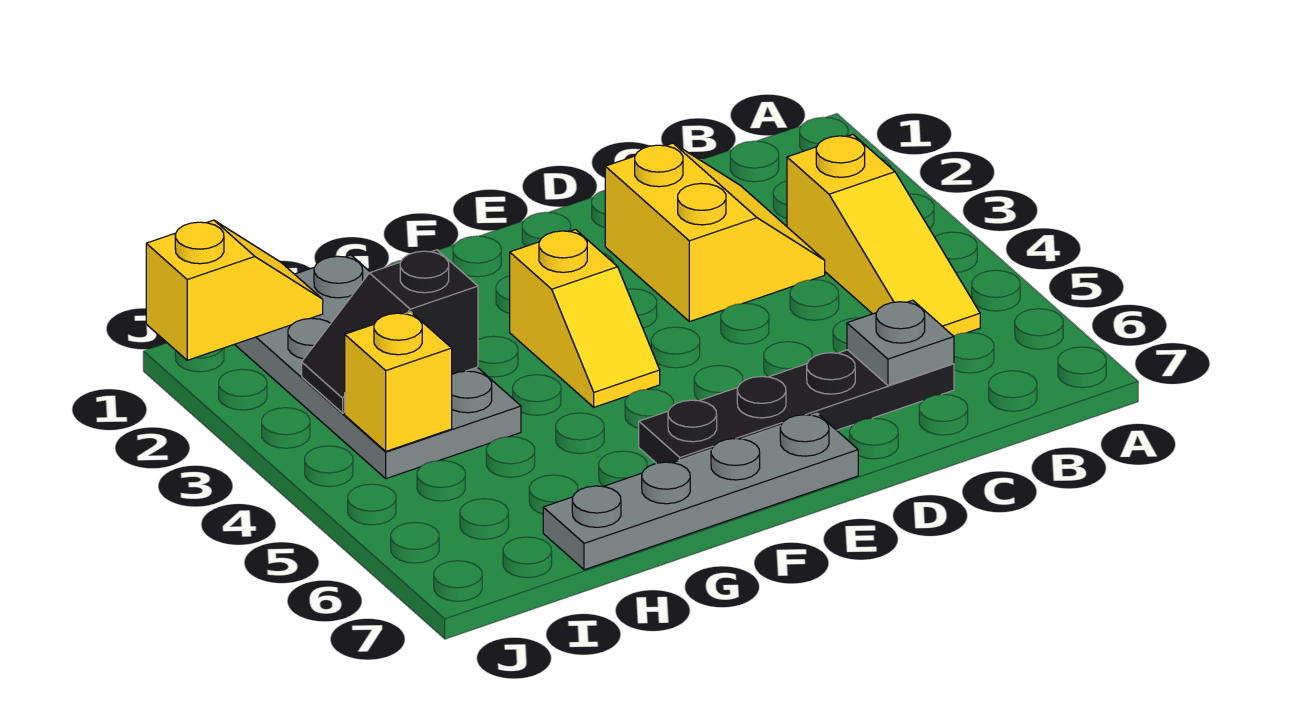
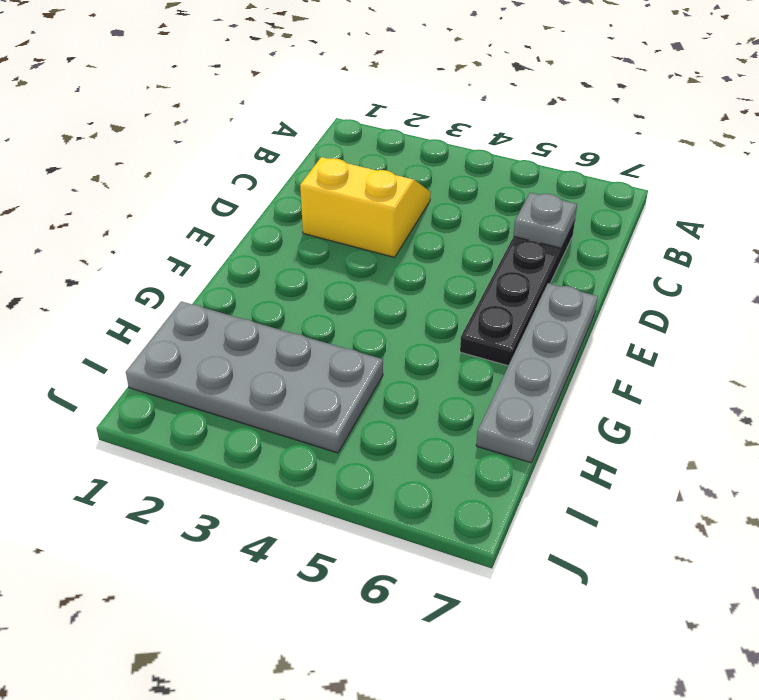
none -> yellow 1x3 slope [787,135,980,336]
none -> yellow 1x2 slope [510,230,660,407]

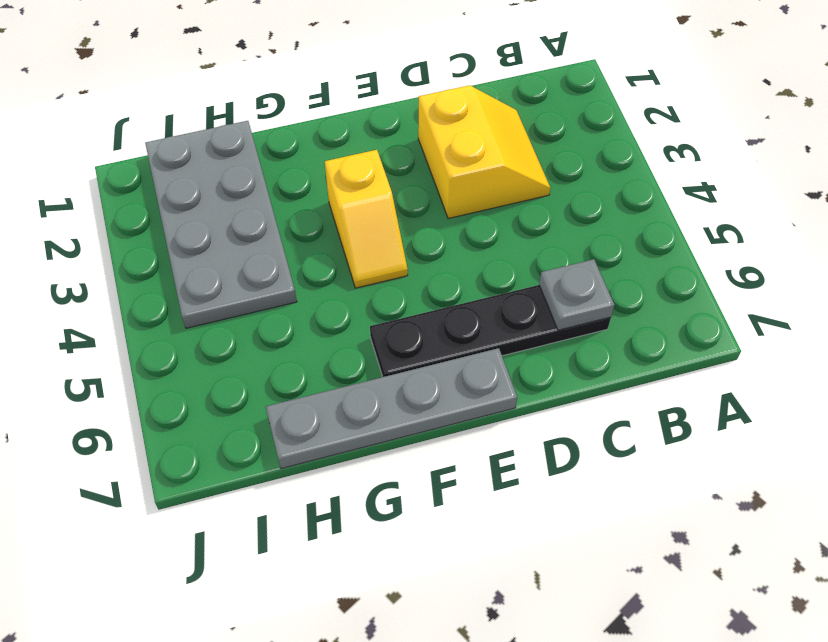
none -> yellow 1x3 slope [787,135,980,336]
none -> black 1x2 slope [302,250,478,413]

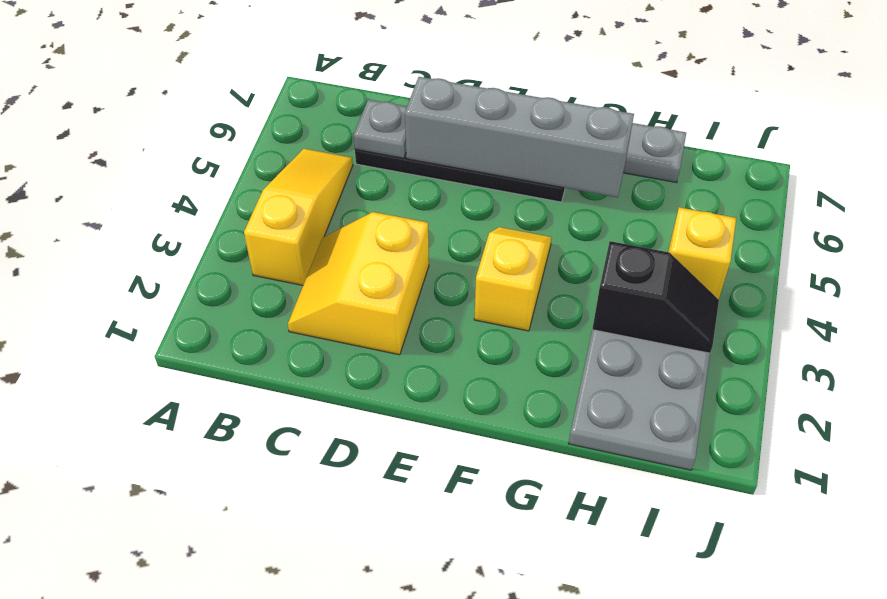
grey 1x4 brick [405,77,634,198] -> none
none -> yellow 1x2 slope [146,220,323,360]

